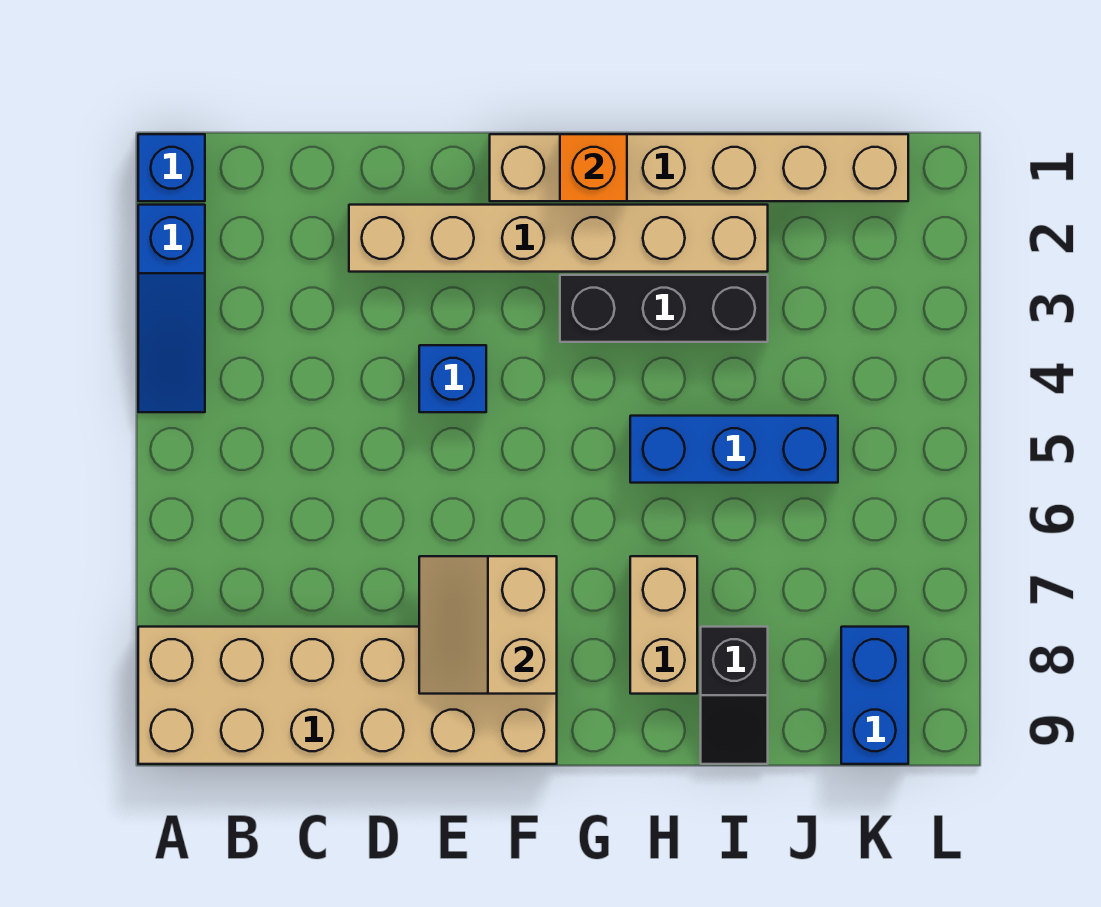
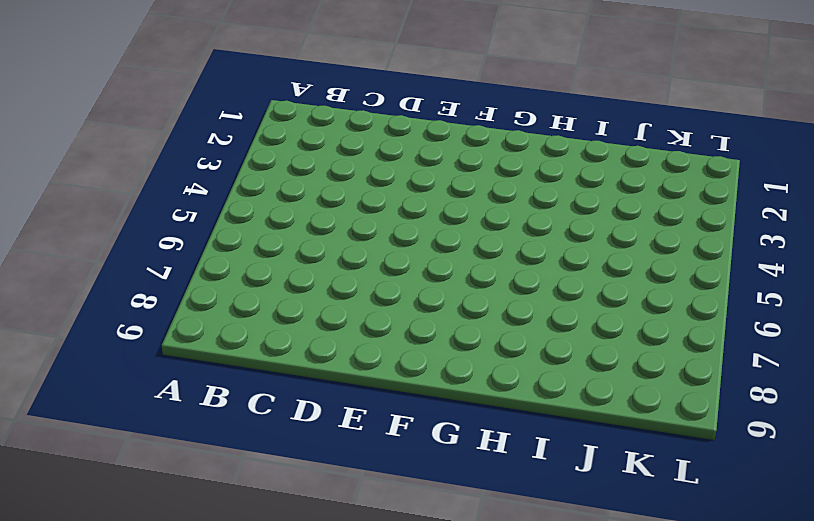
none -> blue 1x1 brick [138,134,205,201]
none -> blue 1x3 slope [138,205,205,412]
none -> tan 2x6 brick [138,627,557,764]

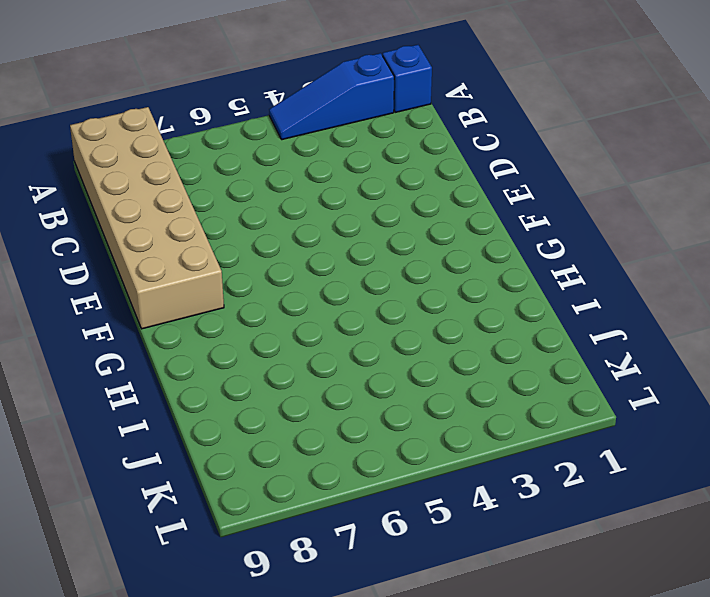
none -> tan 1x6 brick [349,205,768,272]
none -> blue 1x1 brick [419,345,486,412]
none -> tan 1x6 brick [490,134,908,201]

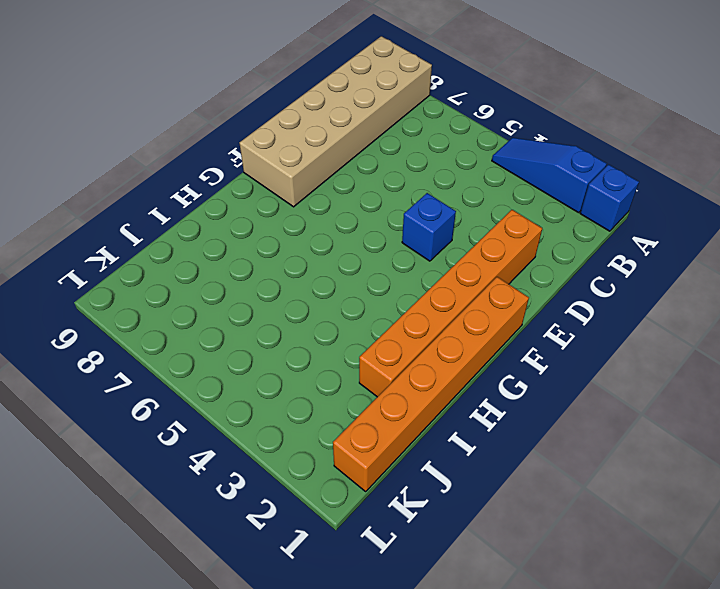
orange 1x6 brick [359,210,542,397] -> tan 1x6 brick [349,205,768,272]
orange 1x6 brick [333,277,529,491] -> tan 1x6 brick [490,134,908,201]
none -> black 1x3 brick [560,275,768,342]
none -> blue 1x3 brick [630,416,838,483]
none -> tan 1x2 brick [630,556,697,694]

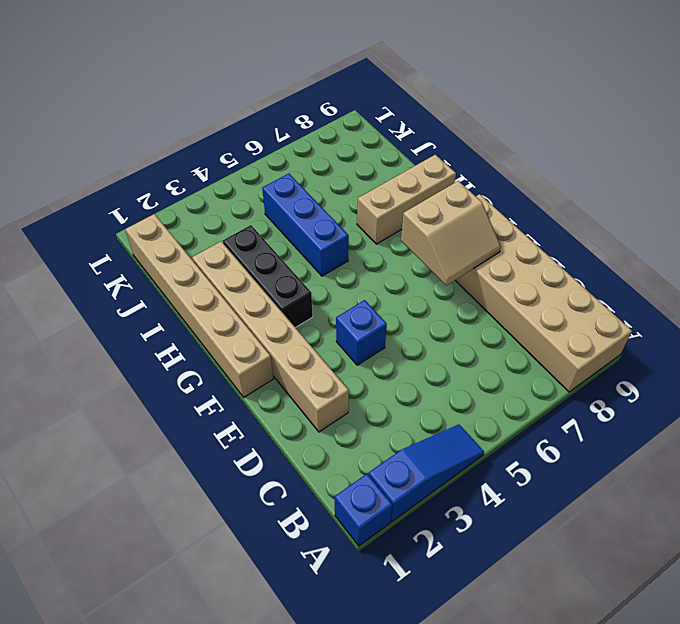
tan 1x3 brick [357,155,456,244] -> tan 1x2 brick [630,556,697,694]
none -> black 1x2 slope [701,627,768,764]
none -> blue 1x2 brick [841,627,908,764]
none -> orange 1x1 brick [560,134,627,201]

